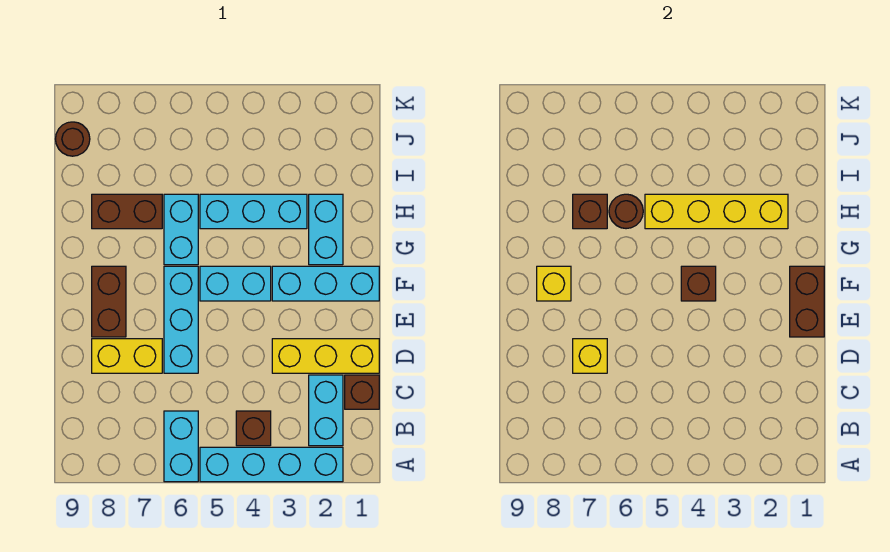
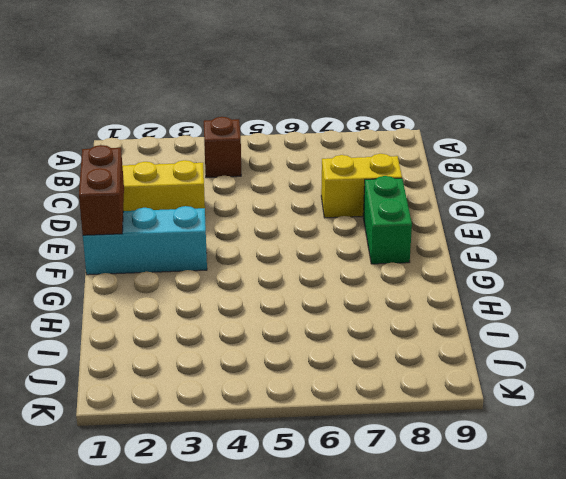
green 1x2 brick [363,176,412,264] -> brown 1x2 brick [92,266,126,337]
none -> cyan 1x4 brick [200,447,343,482]
none -> cyan 1x2 brick [164,411,198,482]
none -> cyan 1x2 brick [309,375,343,446]

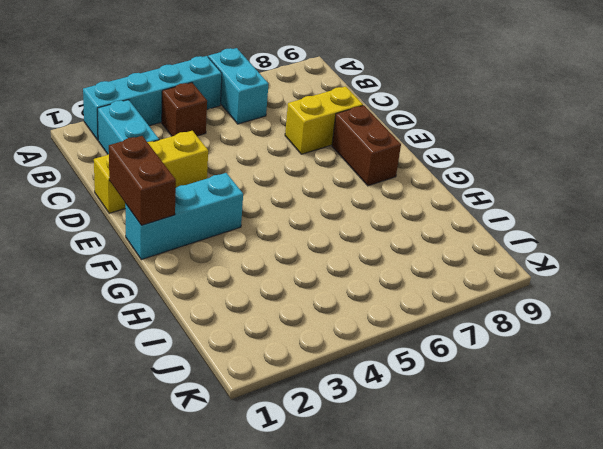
none -> brown 1x1 brick [345,375,379,409]
none -> cyan 1x3 brick [164,266,198,373]
none -> cyan 1x2 brick [200,266,271,301]

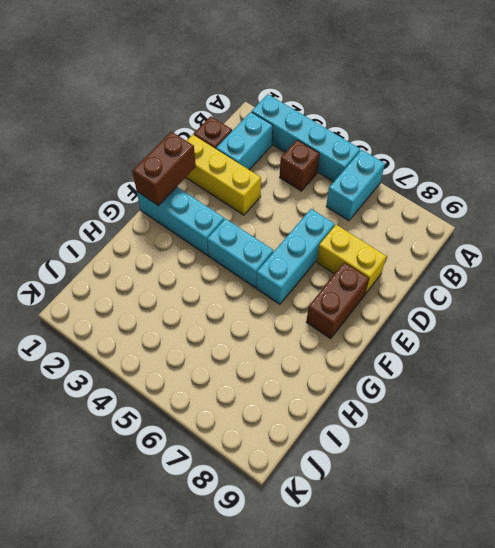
none -> cyan 1x2 brick [309,194,343,265]
none -> cyan 1x2 brick [164,194,198,265]
none -> cyan 1x3 brick [200,194,307,229]

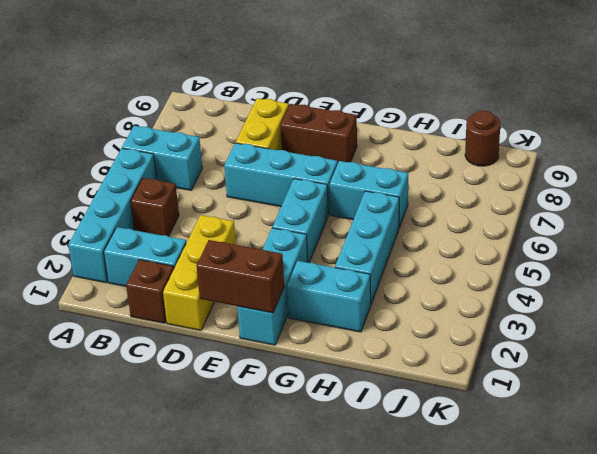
none -> brown 1x2 brick [92,194,162,229]
none -> yellow 1x1 brick [573,339,607,373]
none -> brown 1x1 brick [681,266,716,301]

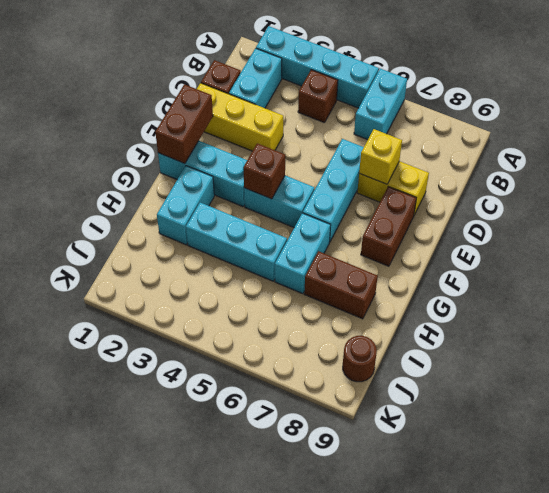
none -> yellow 1x1 brick [537,266,571,301]
none -> yellow 1x4 brick [645,194,788,229]
none -> brown 1x1 round brick [609,194,643,229]

